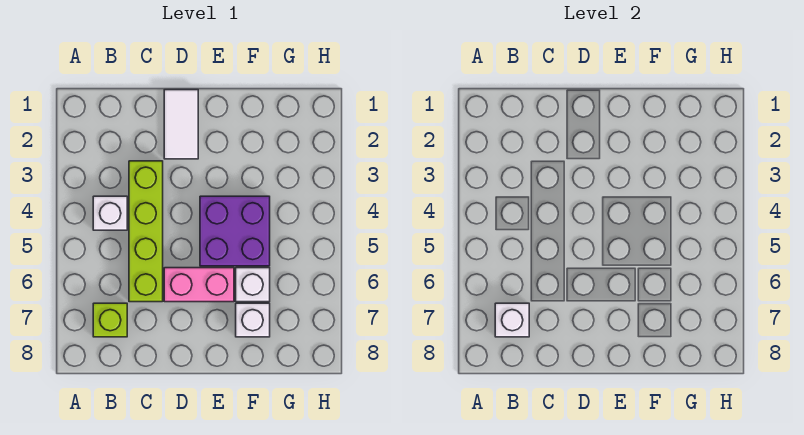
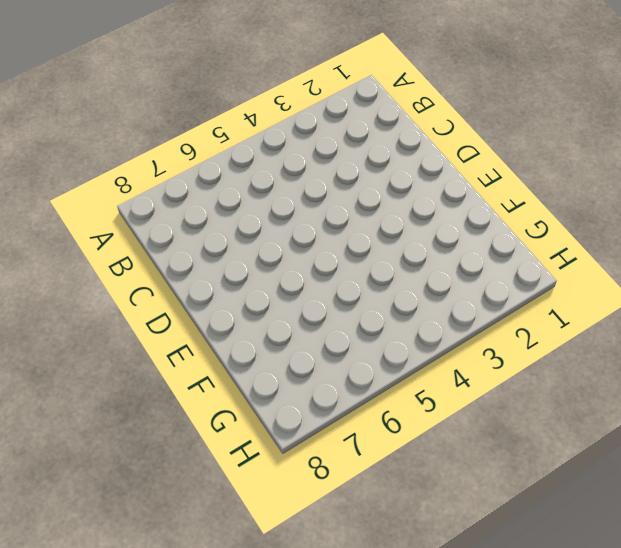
none -> white 1x1 brick [93,196,127,230]
none -> lime 1x1 brick [93,303,127,337]

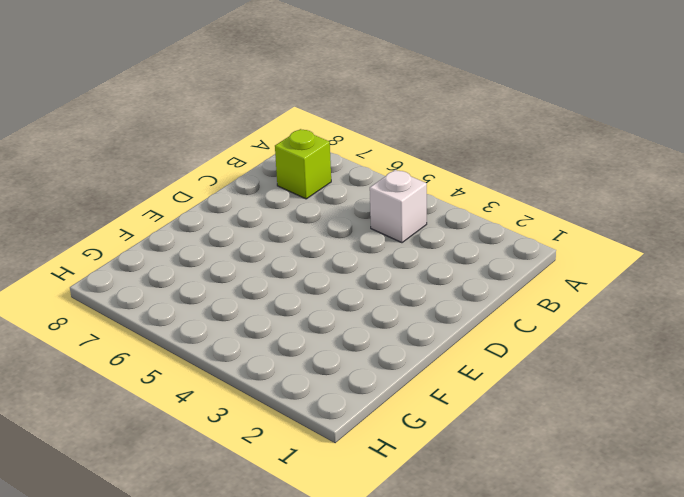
none -> lime 1x4 brick [129,161,163,302]
none -> white 1x2 tile [164,90,198,159]

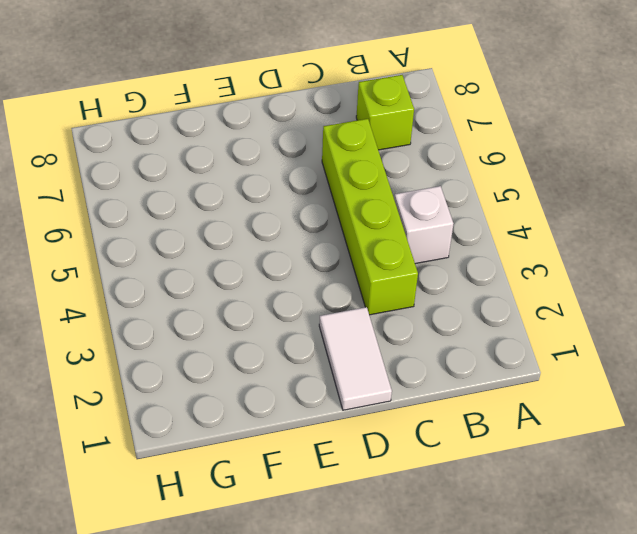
none -> pink 1x2 brick [164,268,234,302]
none -> purple 2x2 brick [200,196,270,266]

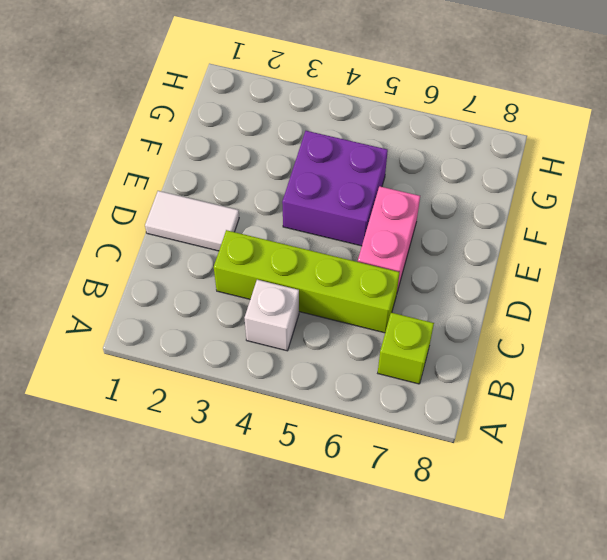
none -> white 1x1 brick [236,268,270,302]
none -> white 1x1 brick [236,303,270,337]

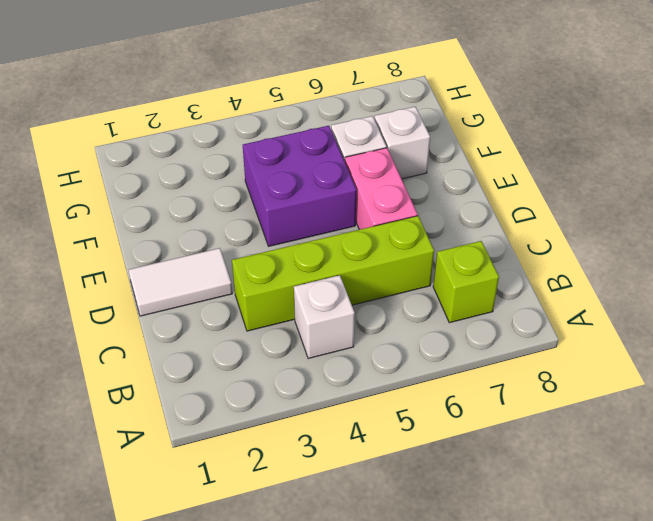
none -> white 1x1 brick [495,303,529,337]

